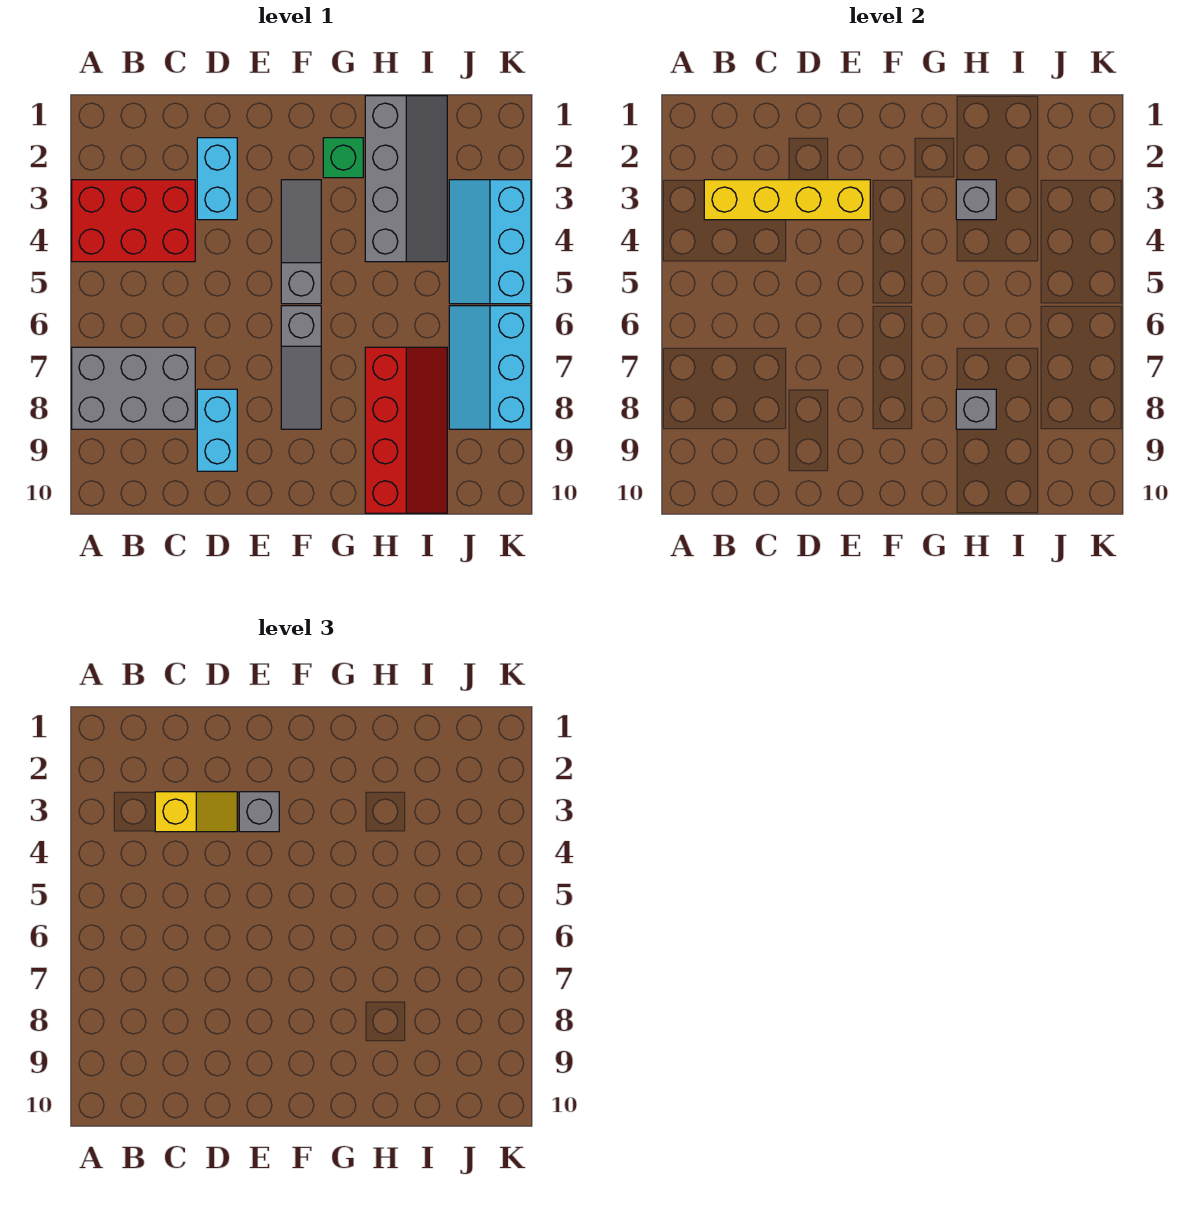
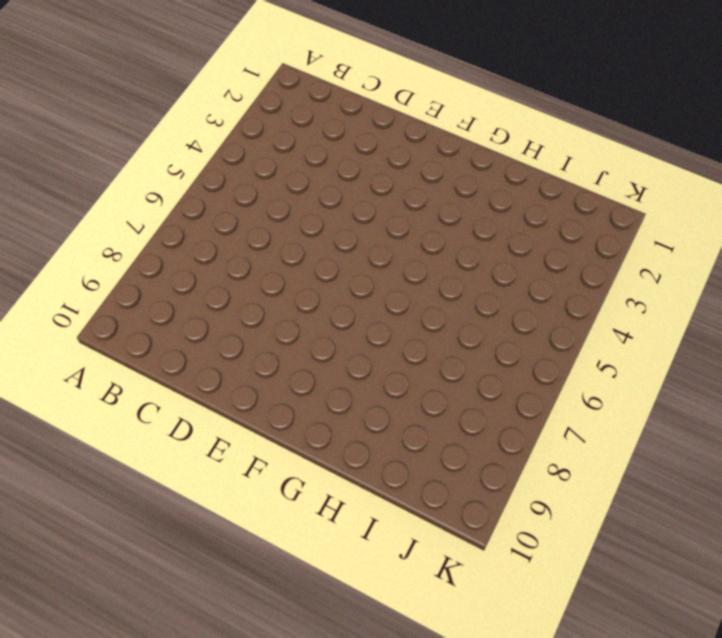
none -> red 2x3 brick [72,180,195,262]
none -> grey 2x3 brick [72,347,195,429]
none -> cyan 1x2 brick [197,138,237,220]

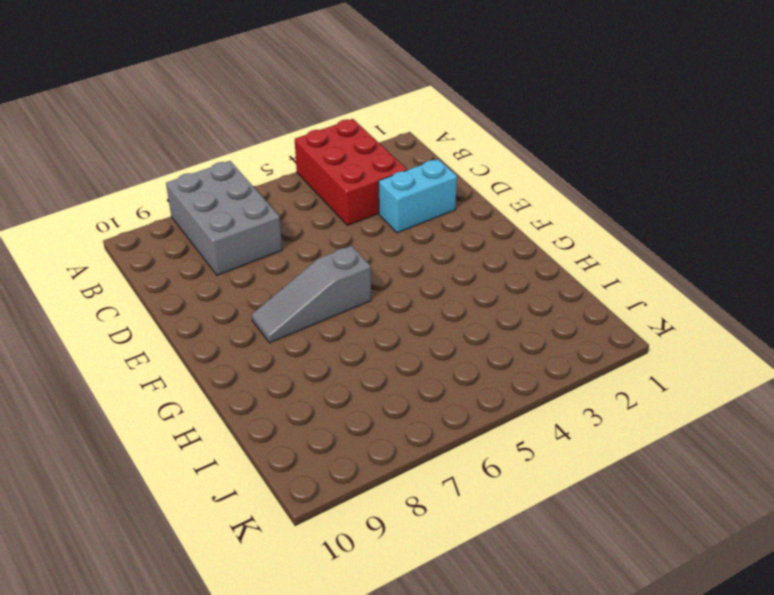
none -> cyan 1x2 brick [197,389,237,471]
none -> grey 1x3 slope [281,180,321,304]
none -> green 1x1 brick [323,138,363,178]

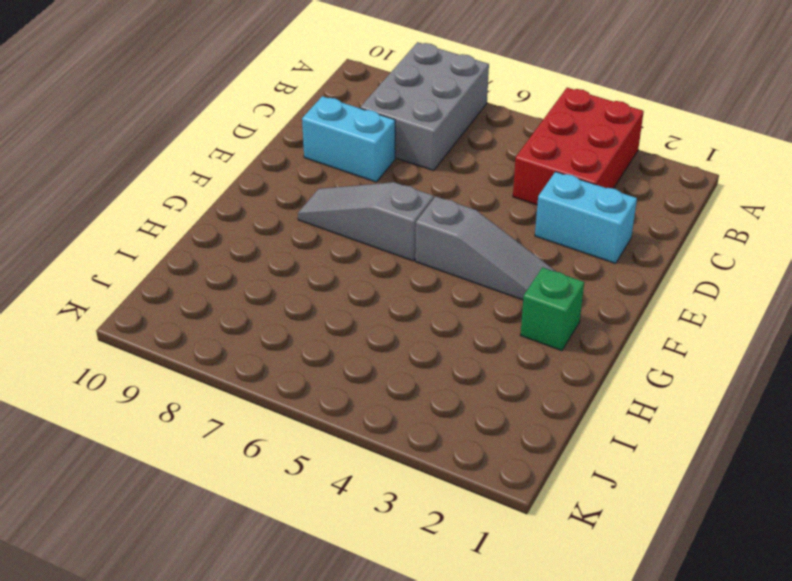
none -> grey 2x4 slope [365,96,447,262]
none -> red 2x4 slope [365,347,447,513]
none -> cyan 2x3 slope [449,180,531,304]

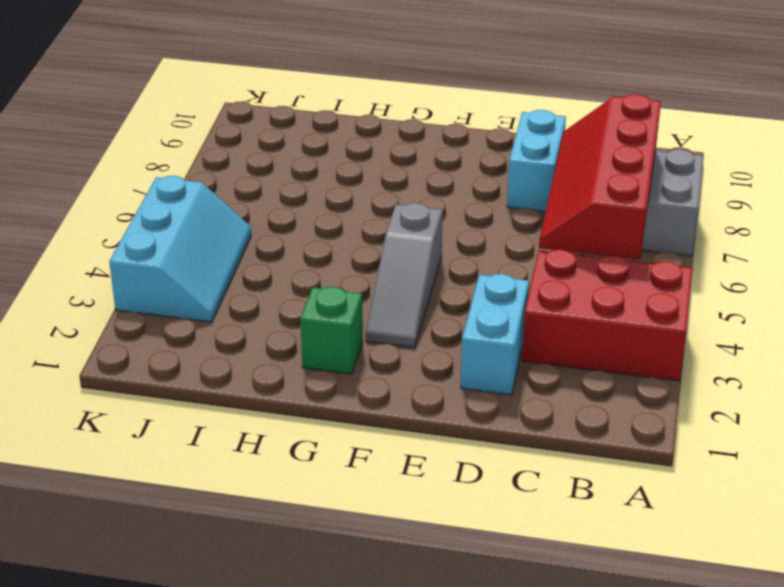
red 2x4 slope [539,94,661,260] -> red 2x4 slope moved to [365,347,447,513]
none -> grey 1x3 slope [281,306,321,429]
none -> grey 2x4 slope [365,96,447,262]
none -> cyan 2x3 slope [449,306,531,429]

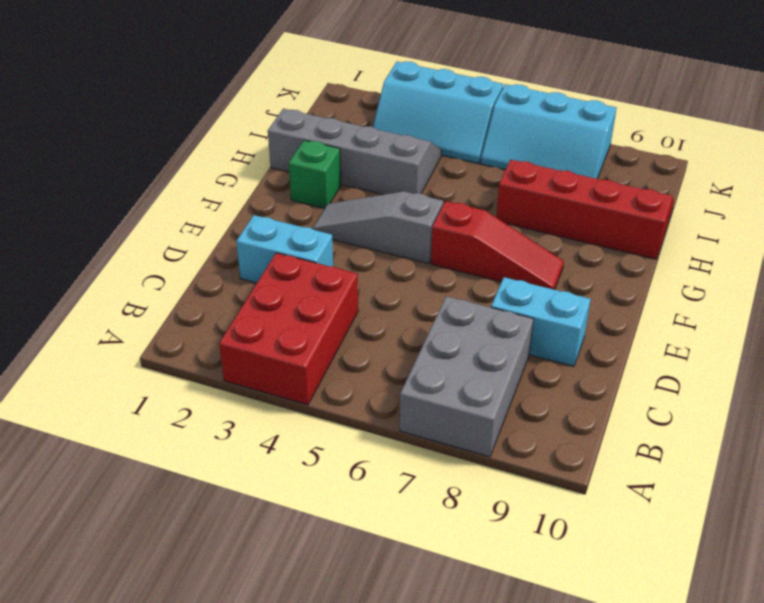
red 1x3 slope [431,201,564,290] -> grey 1x3 slope [281,306,321,429]
none -> yellow 1x4 brick [704,180,870,220]
none -> grey 1x1 brick [956,180,996,220]
none -> grey 1x1 brick [956,389,996,429]

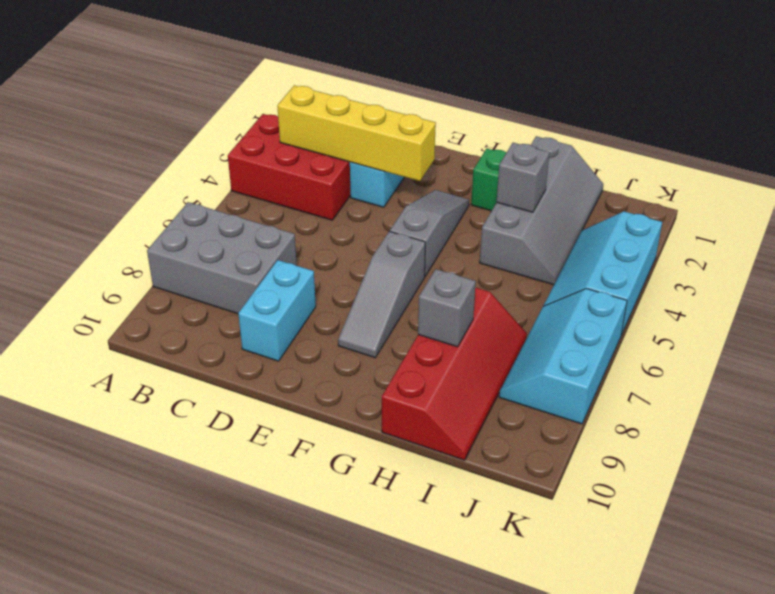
none -> yellow 1x2 slope [155,792,237,832]
none -> grey 1x1 brick [239,792,279,832]

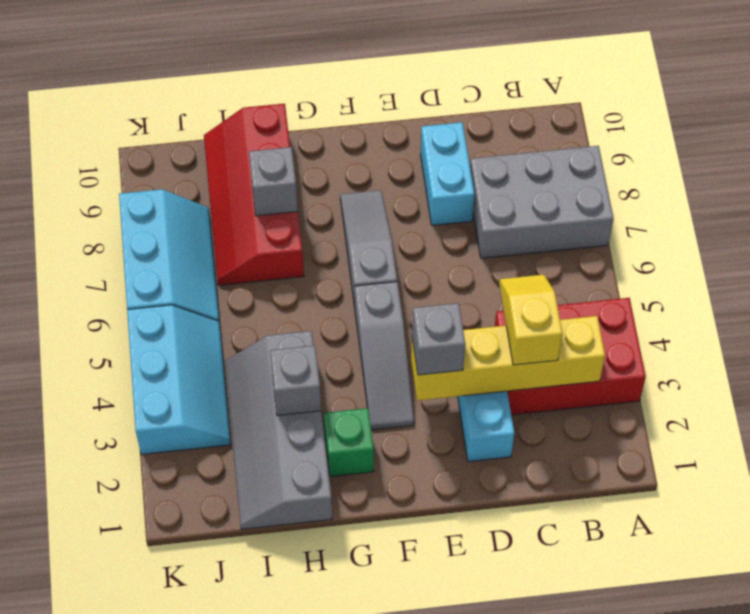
yellow 1x2 slope [499,275,562,365] -> yellow 1x2 slope turned to [155,792,237,832]

